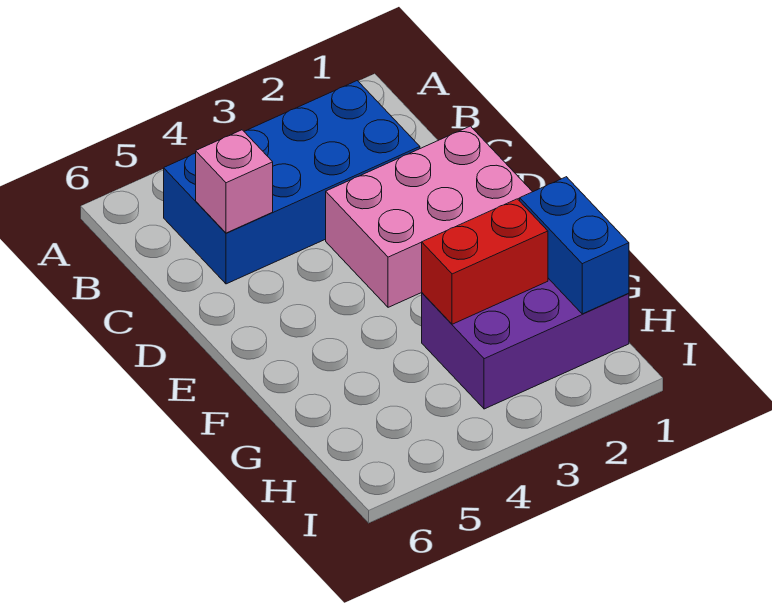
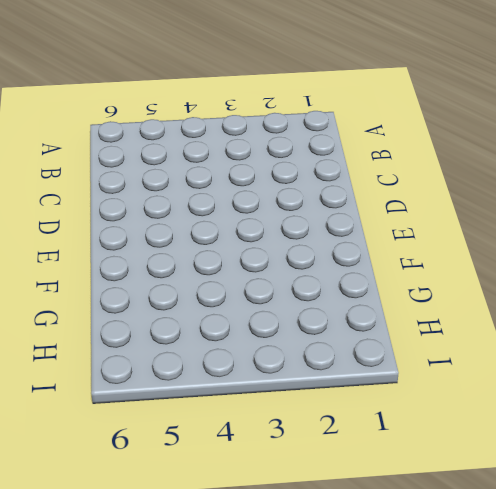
none -> blue 2x4 brick [164,81,420,284]
none -> pink 2x3 brick [326,126,532,307]

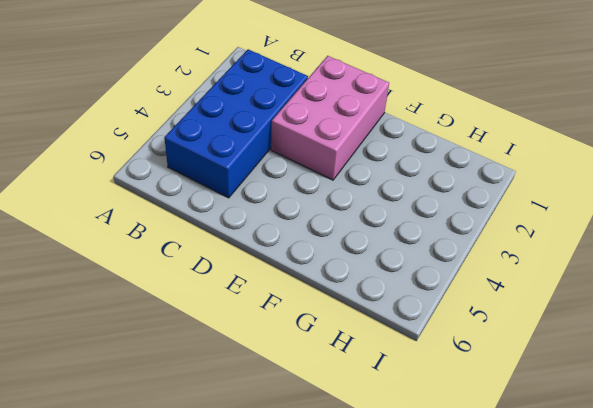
none -> purple 2x3 brick [422,278,629,409]
none -> pink 1x1 brick [196,130,273,233]

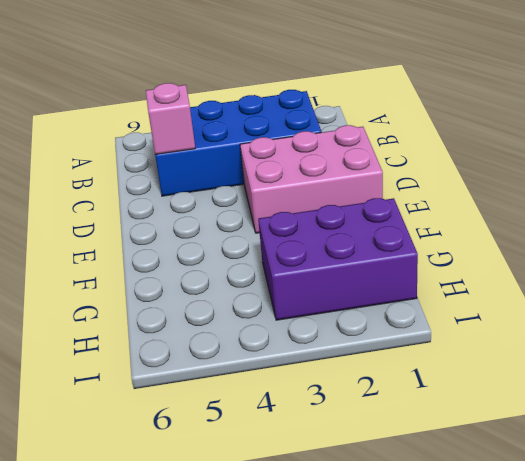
none -> blue 1x2 brick [520,177,629,314]
none -> red 1x2 brick [422,199,548,324]

